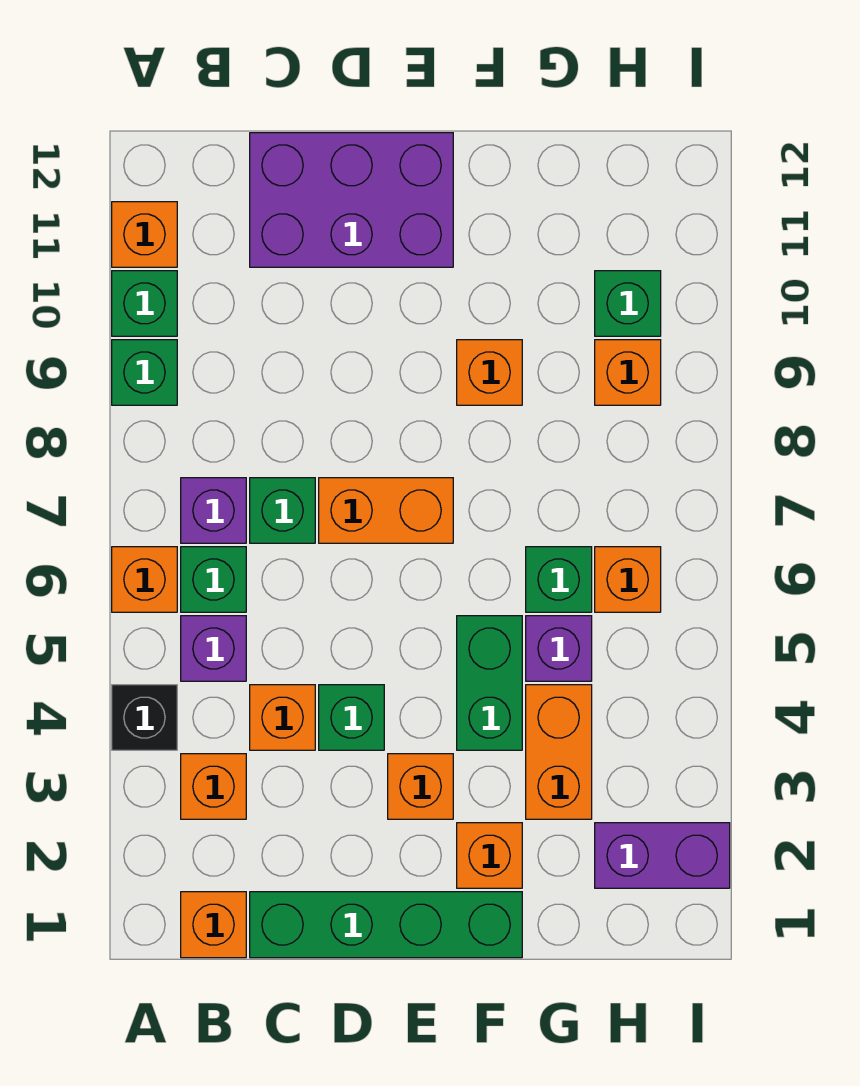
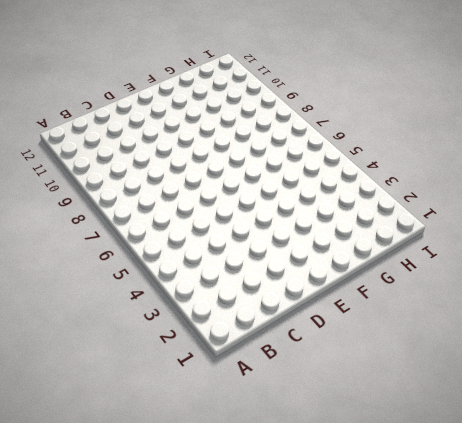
none -> black 1x1 brick [112,685,177,750]
none -> orange 1x1 brick [112,547,177,612]
none -> green 1x1 brick [112,340,177,405]

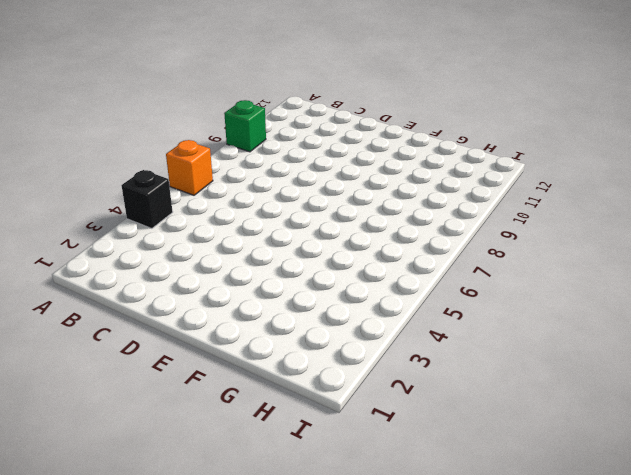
none -> green 1x1 brick [112,271,177,336]
none -> orange 1x1 brick [112,202,177,267]
none -> orange 1x1 brick [181,892,246,958]

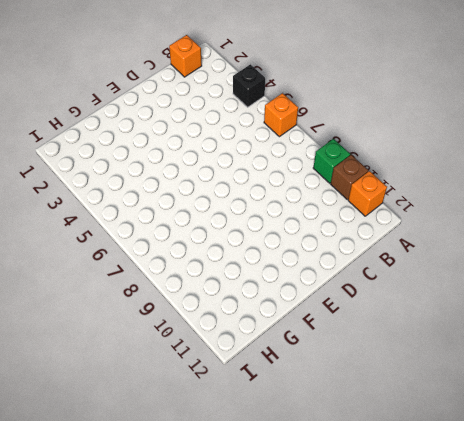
brown 1x1 brick [331,155,368,199] -> green 1x1 brick [112,271,177,336]
none -> orange 1x1 brick [181,754,246,819]
none -> purple 1x1 brick [181,616,246,681]
none -> green 1x1 brick [181,547,246,612]

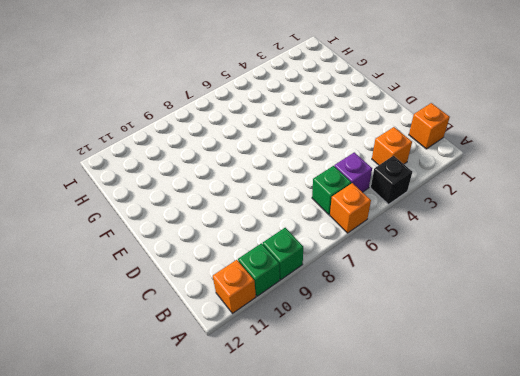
none -> purple 1x1 brick [181,478,246,543]
none -> green 1x4 brick [250,892,522,958]
none -> orange 1x1 brick [250,685,315,750]

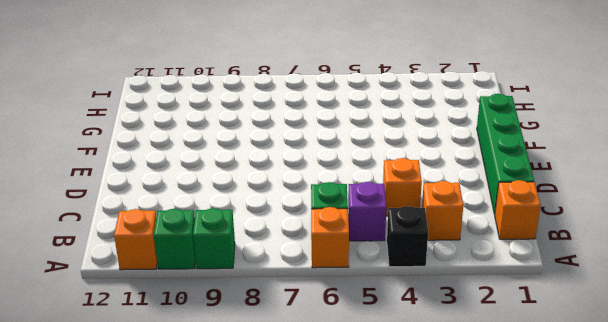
none -> purple 1x1 brick [181,478,246,543]
none -> green 1x1 brick [250,478,315,543]
none -> purple 2x3 brick [250,133,453,267]

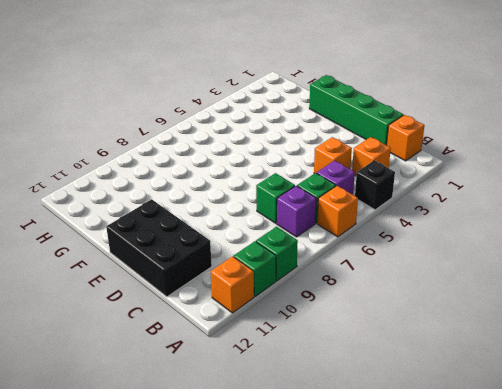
black 2x3 brick [106,199,212,297] -> purple 2x3 brick [250,133,453,267]
none -> green 1x1 brick [319,685,384,750]
none -> orange 1x2 brick [319,478,453,543]
none -> orange 1x1 brick [388,754,453,819]

